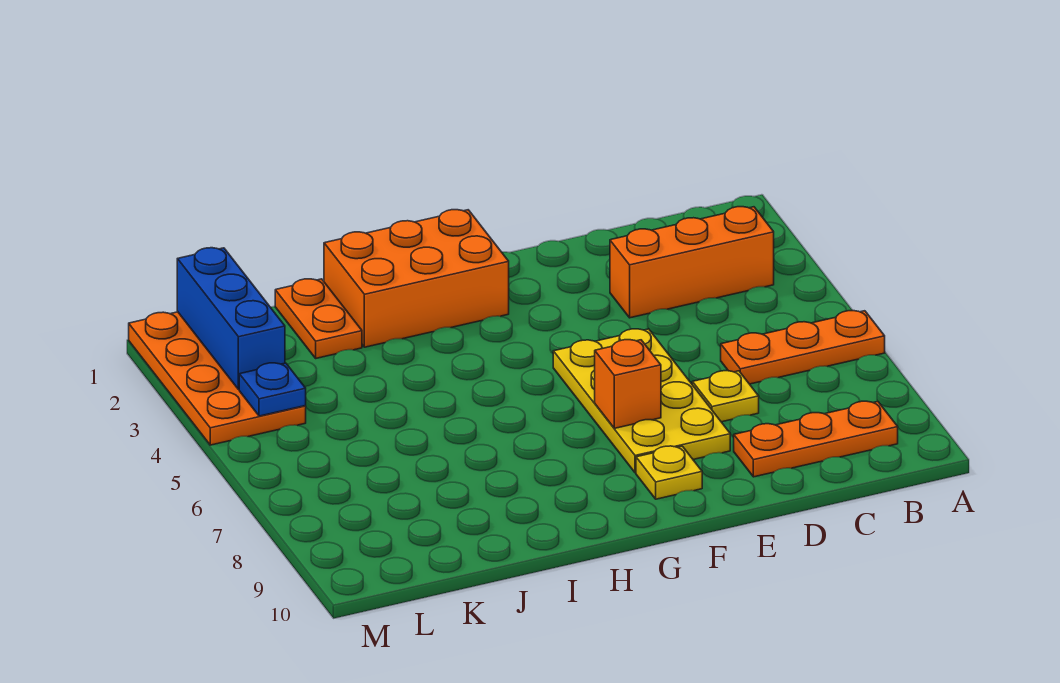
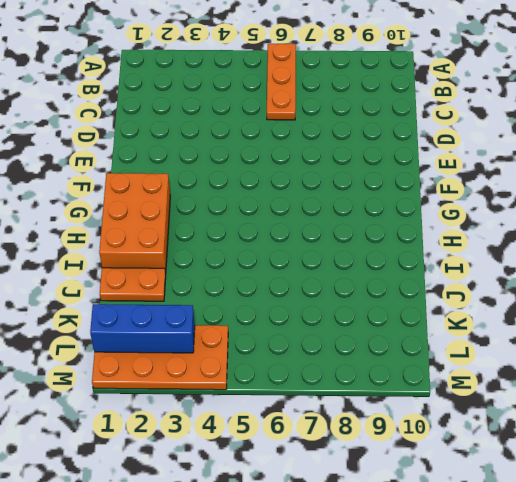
none -> orange 1x3 brick [610,207,774,318]
none -> orange 1x3 plate [734,401,898,477]
none -> yellow 1x1 plate [692,371,759,422]

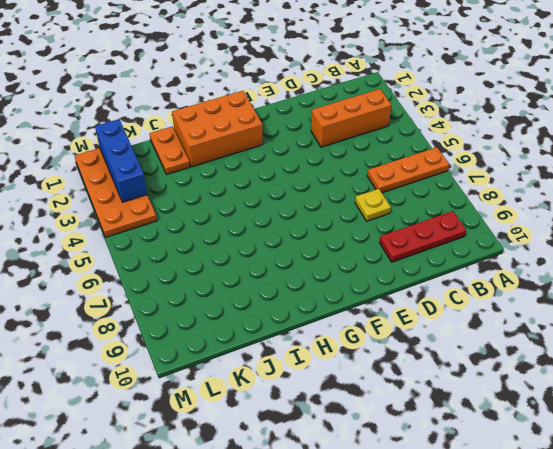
red 1x3 plate [379,211,466,262] -> orange 1x3 plate [734,401,898,477]
none -> yellow 2x4 plate [553,329,730,473]
none -> yellow 1x1 plate [636,446,702,499]
none -> orange 1x1 brick [595,340,661,428]

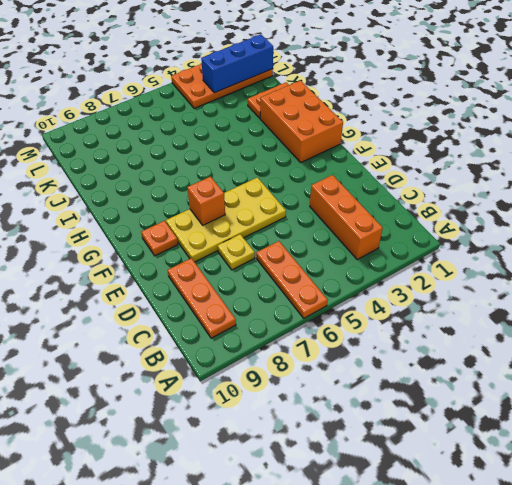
orange 1x1 plate [141,221,178,256] -> yellow 1x1 plate [636,446,702,499]
none -> blue 1x1 plate [239,363,306,416]

